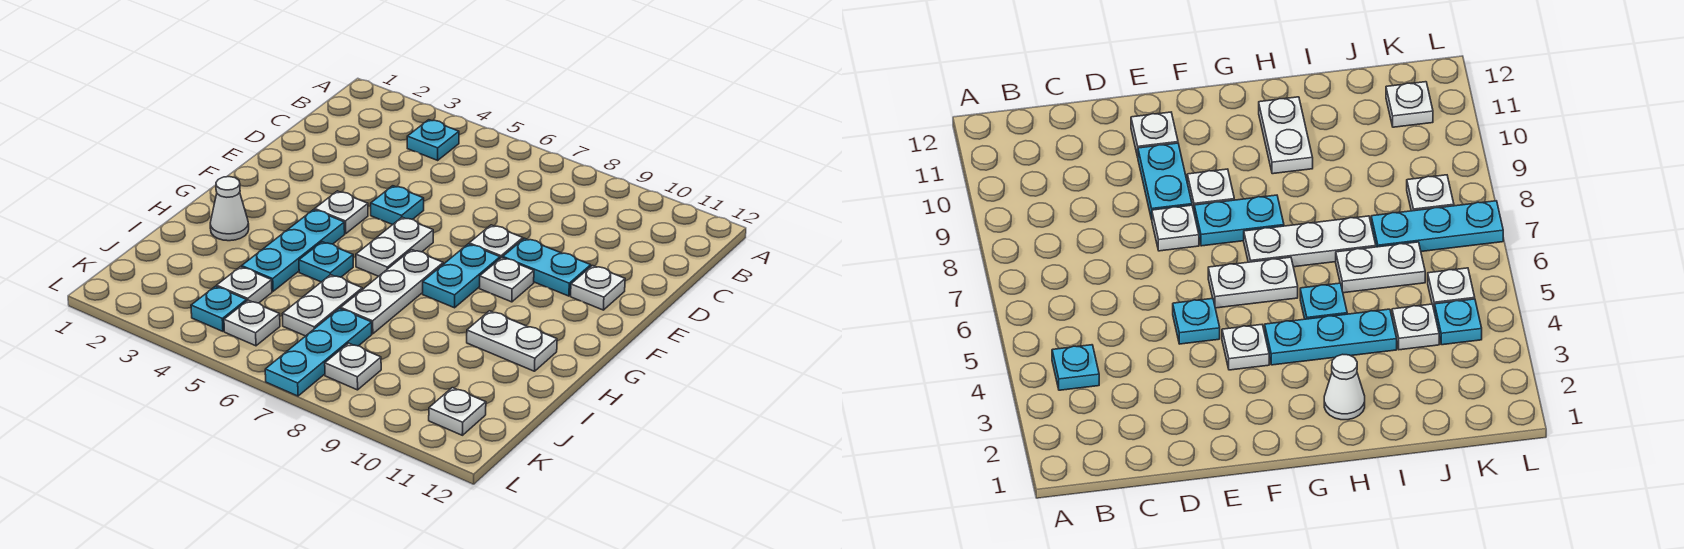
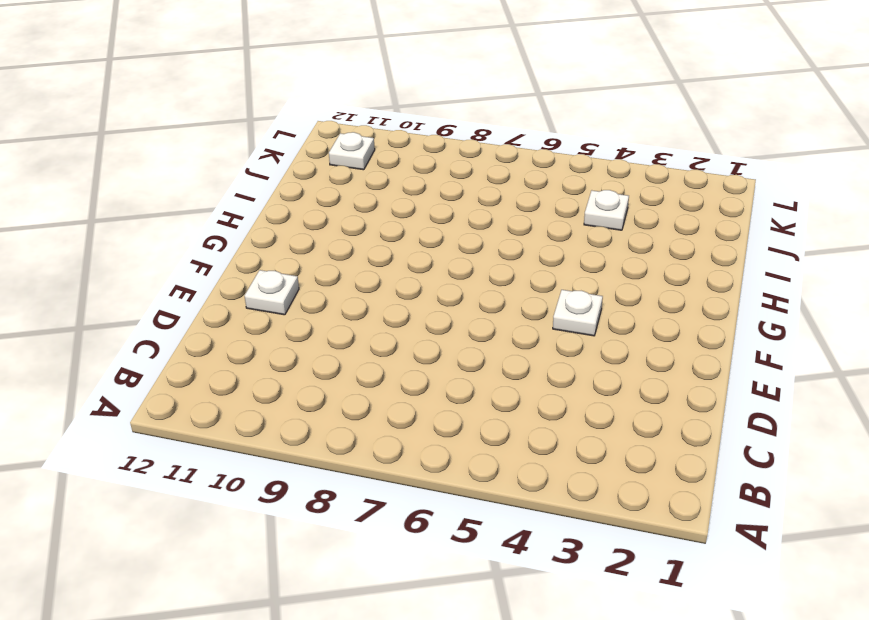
none -> cyan 1x1 plate [407,120,459,160]
none -> cyan 1x1 plate [371,186,424,225]
none -> white 1x1 plate [469,225,523,258]

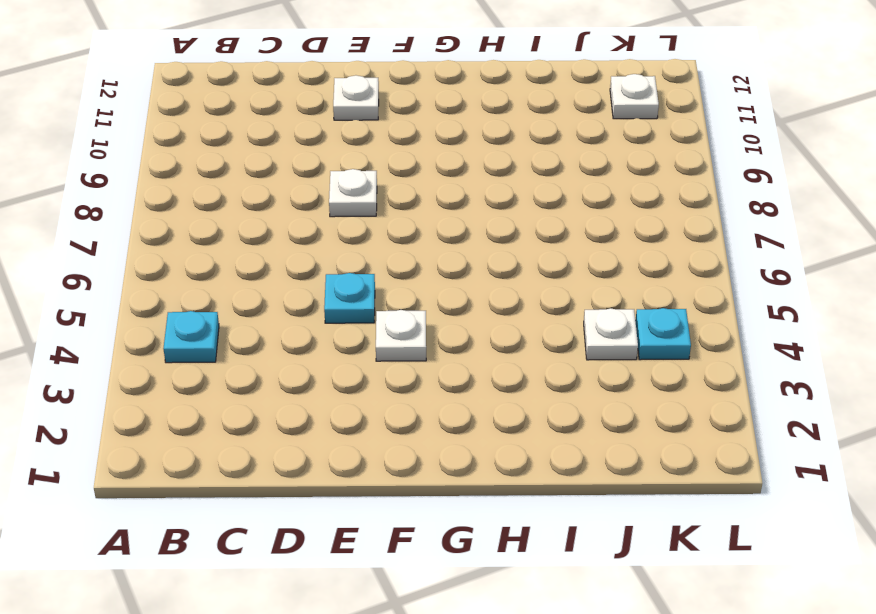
none -> cyan 1x2 plate [503,238,591,296]
none -> white 1x2 plate [356,217,433,276]
none -> cyan 1x2 plate [423,244,500,308]

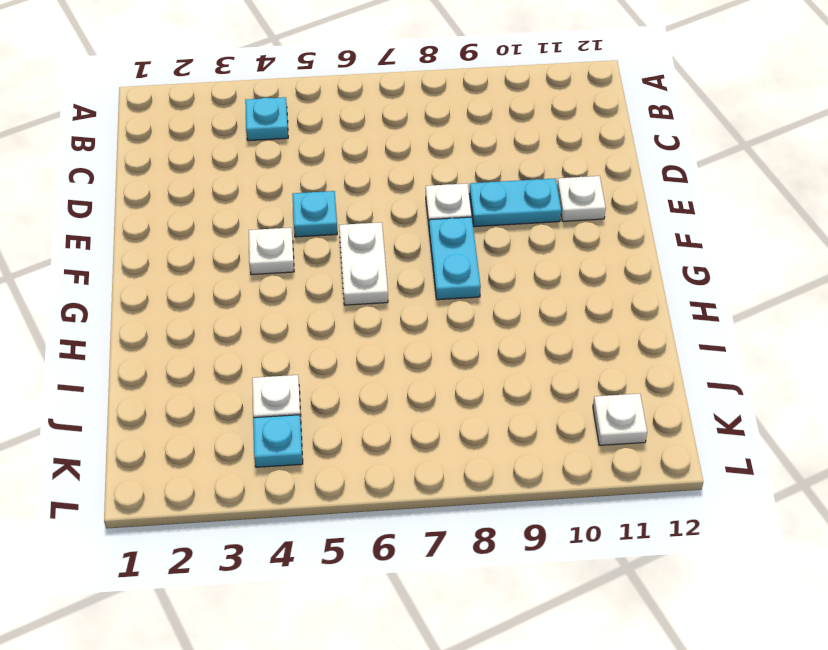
none -> white 1x1 plate [480,258,534,302]
none -> cyan 1x3 plate [242,210,345,291]
none -> white 1x3 plate [341,250,443,334]

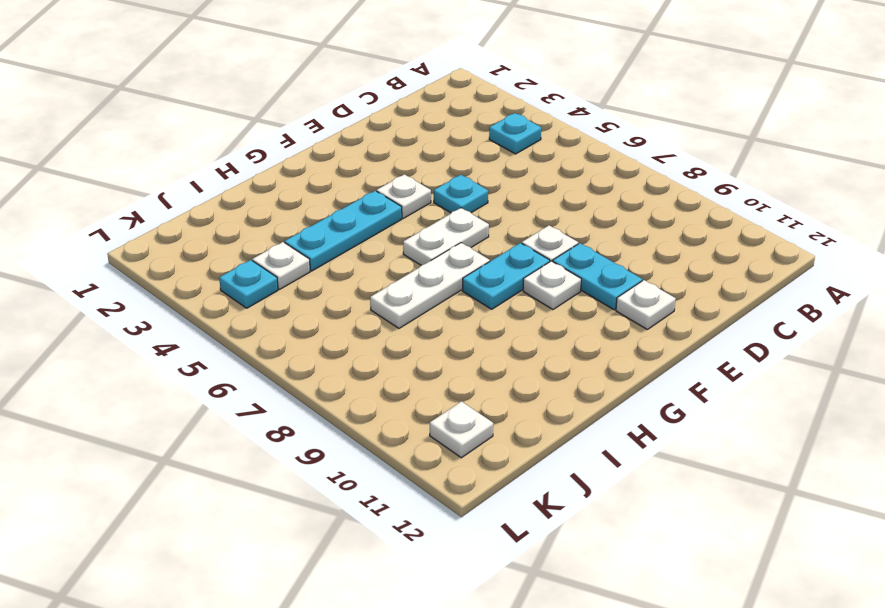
none -> white 1x1 cone [210,177,249,241]
none -> cyan 1x1 plate [299,242,353,282]
none -> white 1x2 plate [467,311,557,371]

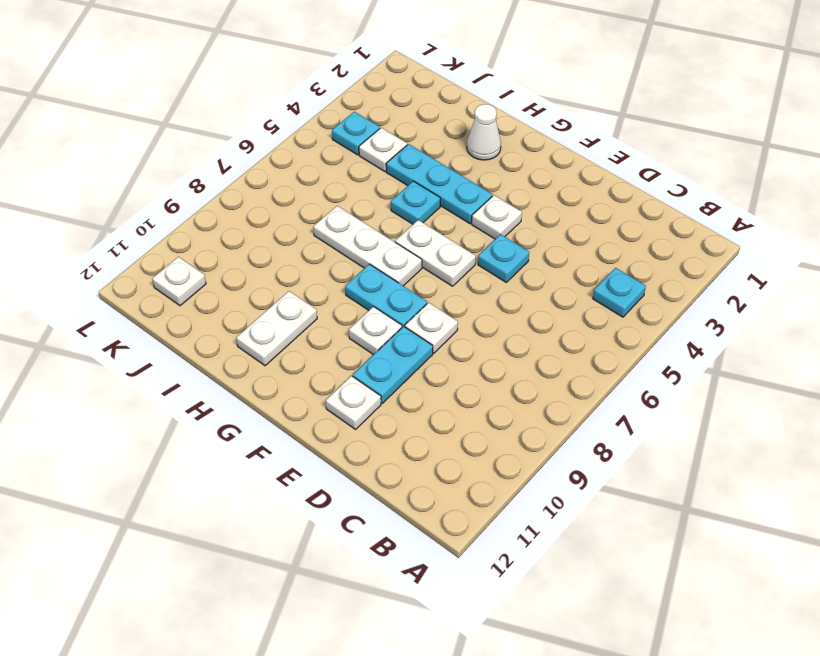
none -> white 1x2 plate [283,275,362,336]
none -> cyan 1x3 plate [265,309,372,396]
none -> white 1x1 plate [224,300,280,346]

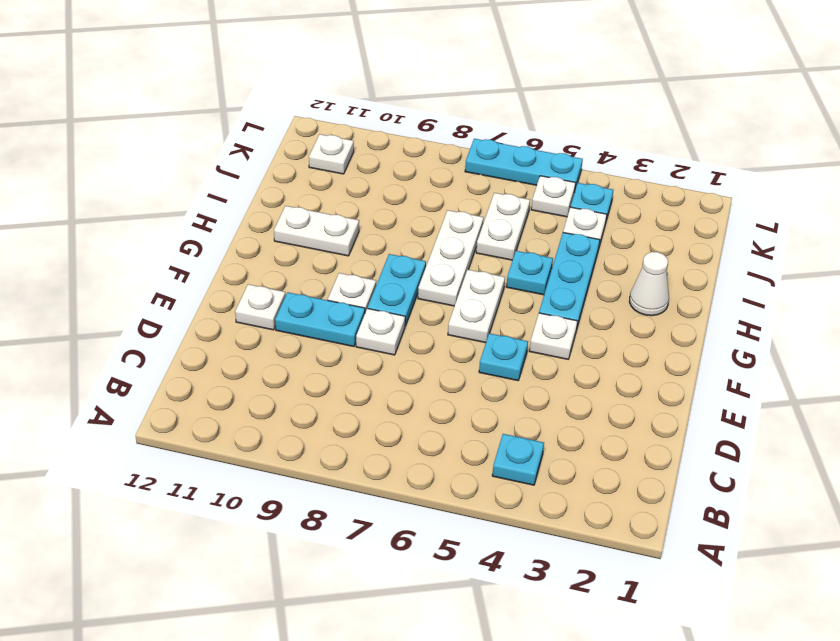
cyan 1x3 plate [465,139,583,190] -> cyan 1x3 plate turned to [265,309,372,396]
none -> white 1x1 plate [325,343,381,390]

